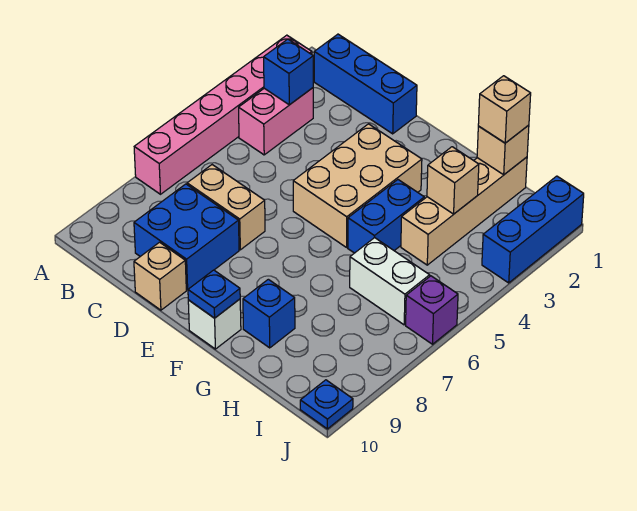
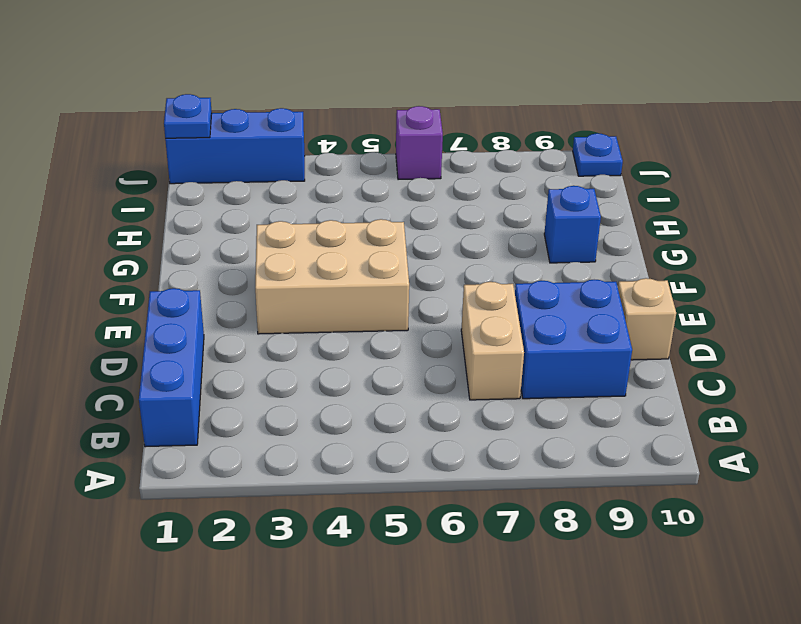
blue 1x1 plate [164,94,212,138] -> blue 1x1 plate moved to [188,270,240,318]
none -> pink 1x6 brick [134,35,312,194]
none -> pink 1x2 brick [239,88,313,155]
none -> white 1x1 brick [188,299,241,349]

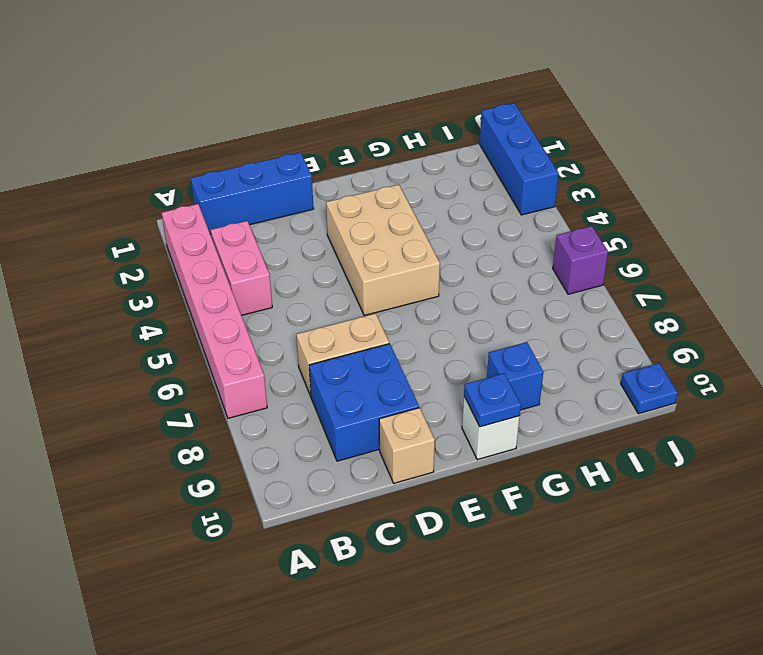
none -> blue 1x2 brick [348,180,424,253]
none -> tan 1x4 brick [401,157,527,265]
none -> white 1x2 brick [350,238,430,325]

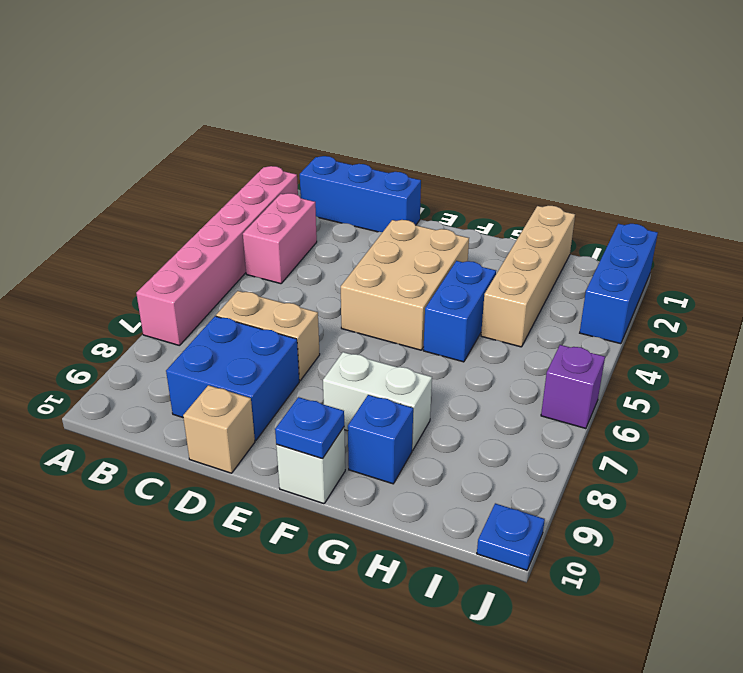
white 1x2 brick [323,352,432,450] -> white 1x2 brick moved to [350,238,430,325]
none -> blue 1x1 brick [264,39,313,105]
none -> tan 1x1 brick [477,125,529,175]
none -> tan 1x1 brick [427,147,479,214]

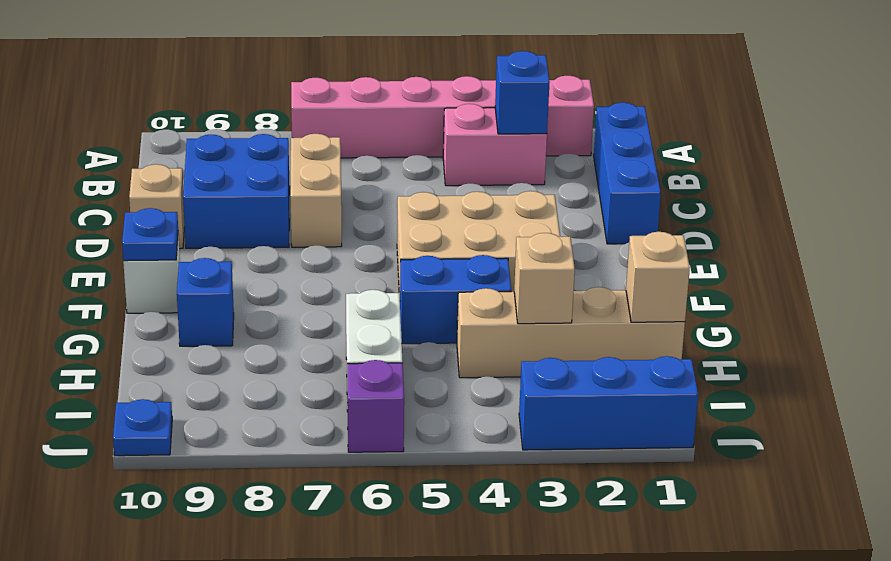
none -> tan 1x1 brick [478,76,531,143]

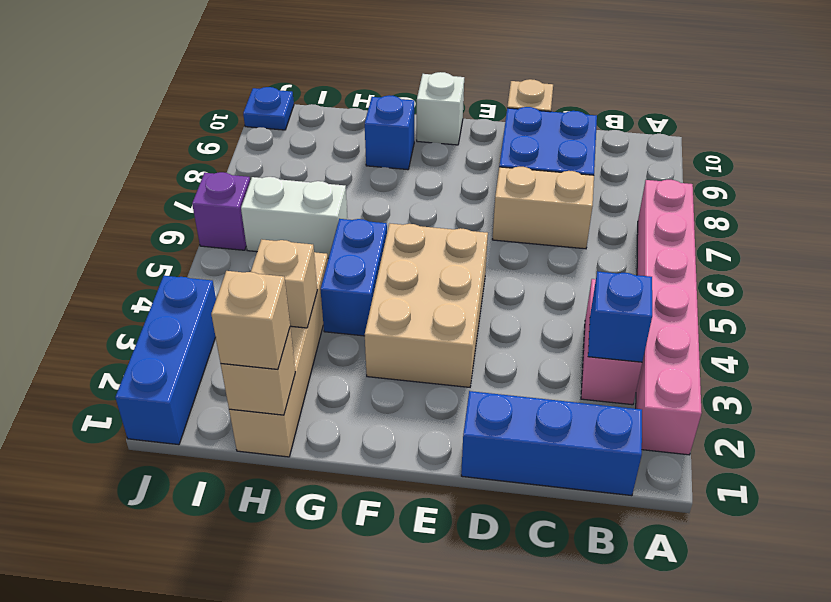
none -> blue 1x1 plate [188,270,240,318]

